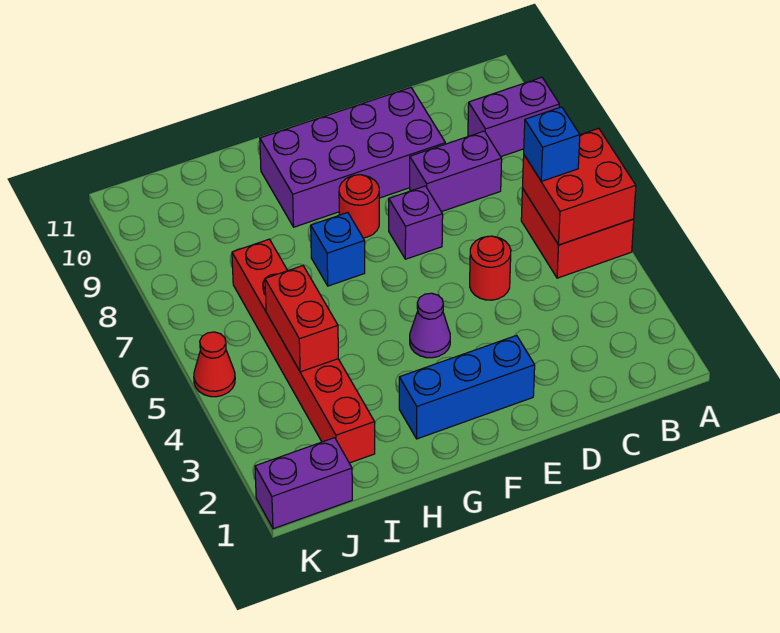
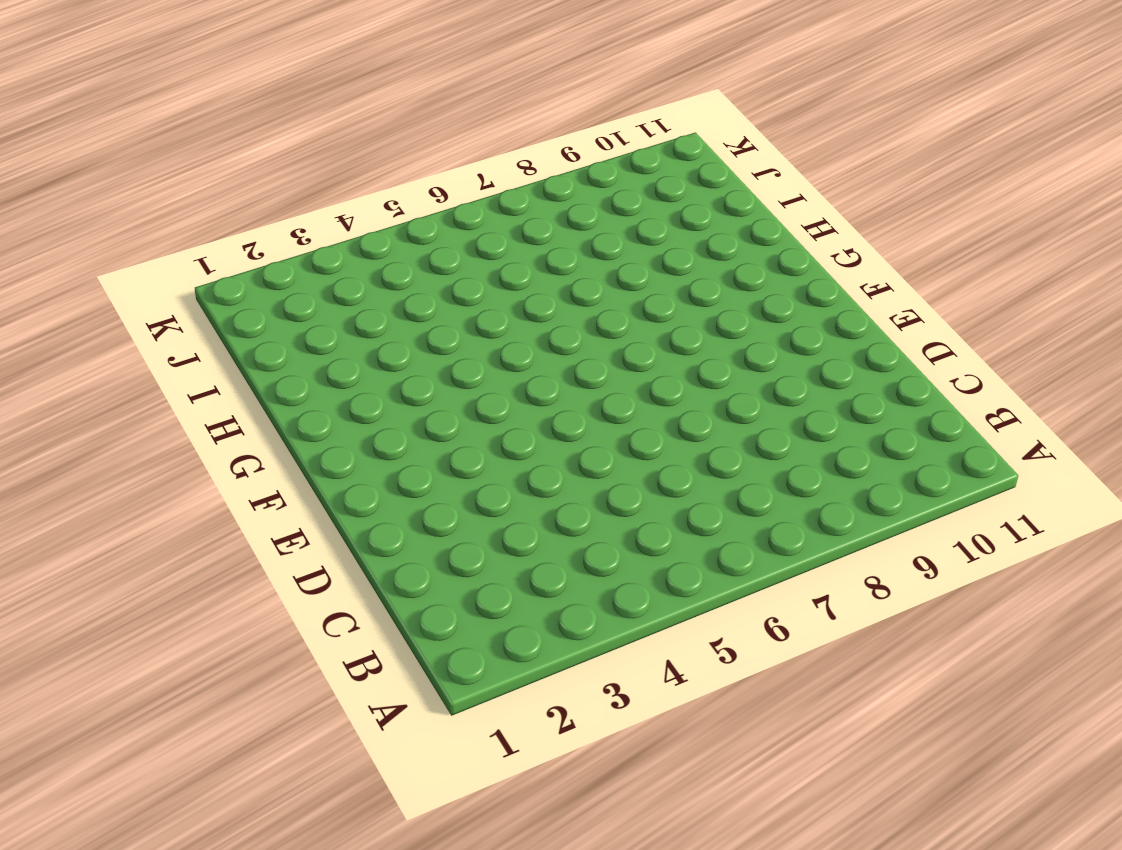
none -> red 2x2 brick [521,188,634,278]
none -> purple 1x2 brick [468,77,559,157]
none -> purple 1x2 brick [410,131,502,212]

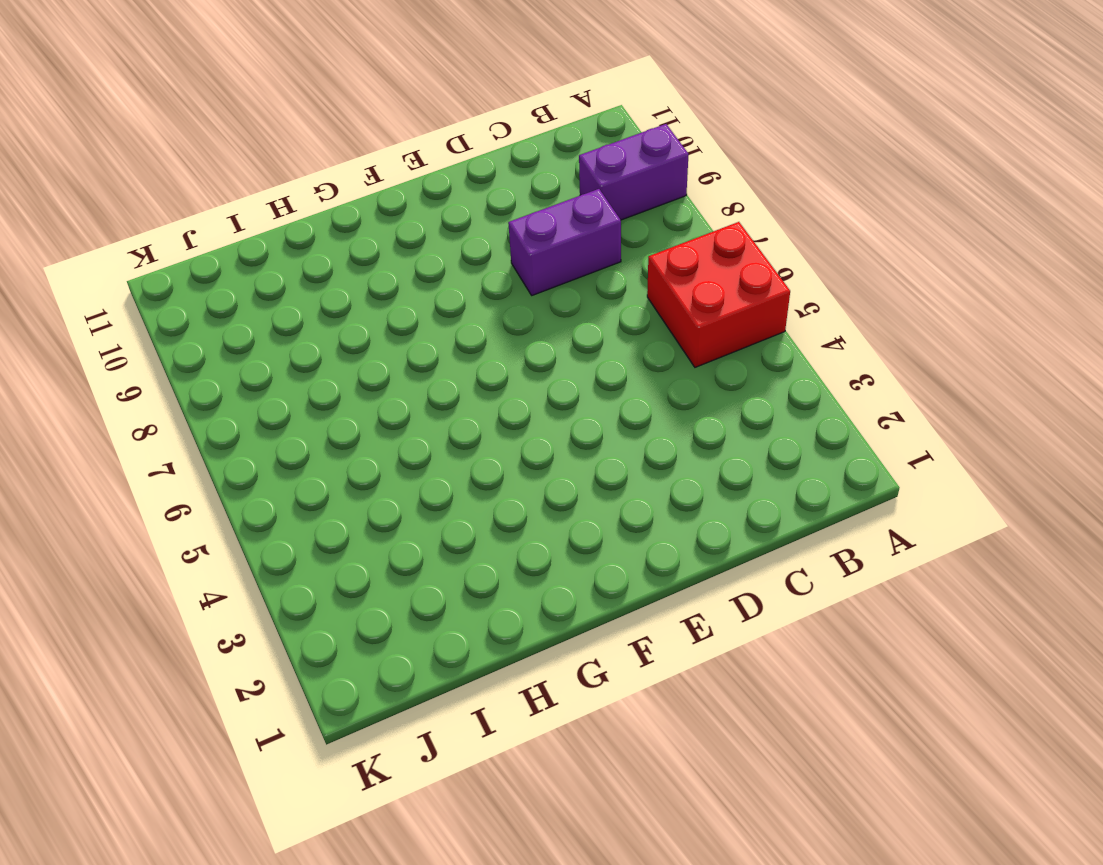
none -> red 1x1 round brick [470,236,511,300]
none -> purple 2x4 brick [260,88,445,227]
none -> blue 1x3 brick [399,335,535,439]

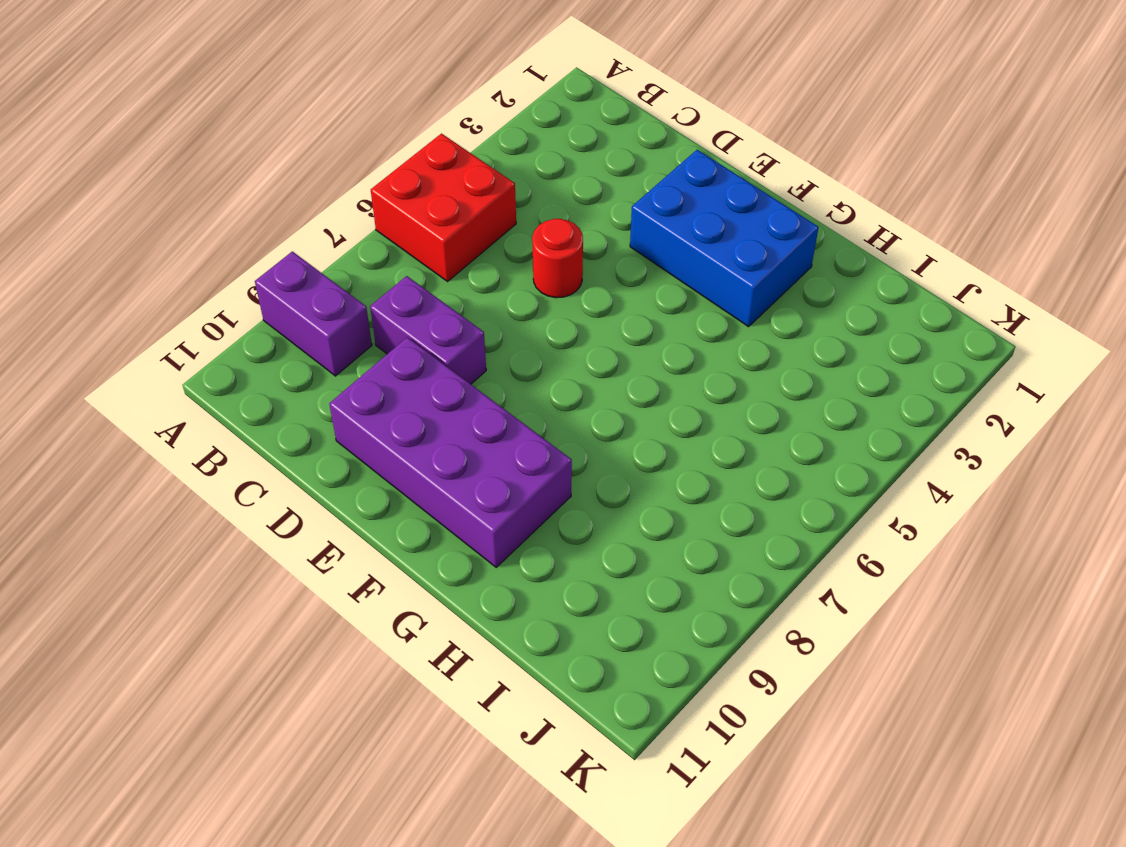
blue 2x3 brick [630,150,819,327] -> blue 1x3 brick [399,335,535,439]
none -> purple 1x1 brick [389,186,443,259]
none -> purple 1x1 cone [410,293,450,358]
none -> red 1x1 round brick [339,175,379,238]

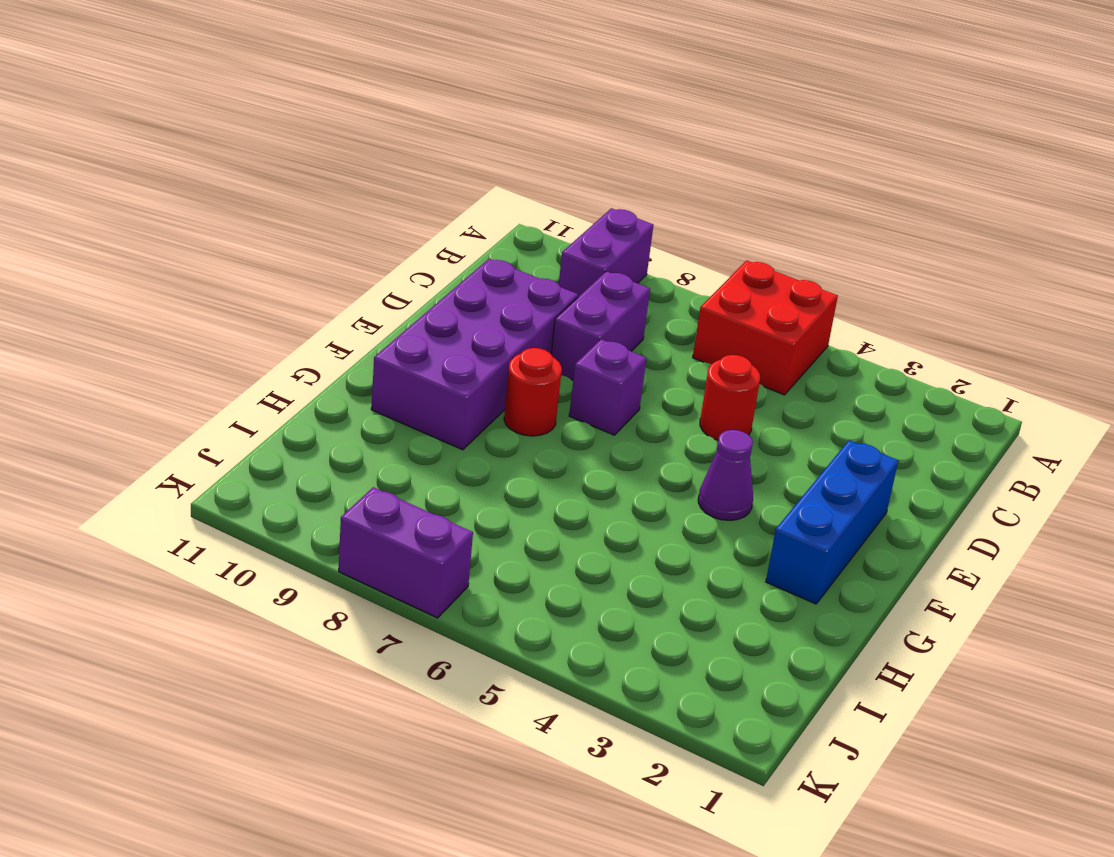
purple 1x2 brick [339,487,473,618] -> purple 1x2 brick turned to [255,438,352,529]
none -> blue 1x1 brick [311,213,365,286]
none -> red 1x6 brick [232,239,375,463]
none -> red 1x1 cone [194,332,235,397]

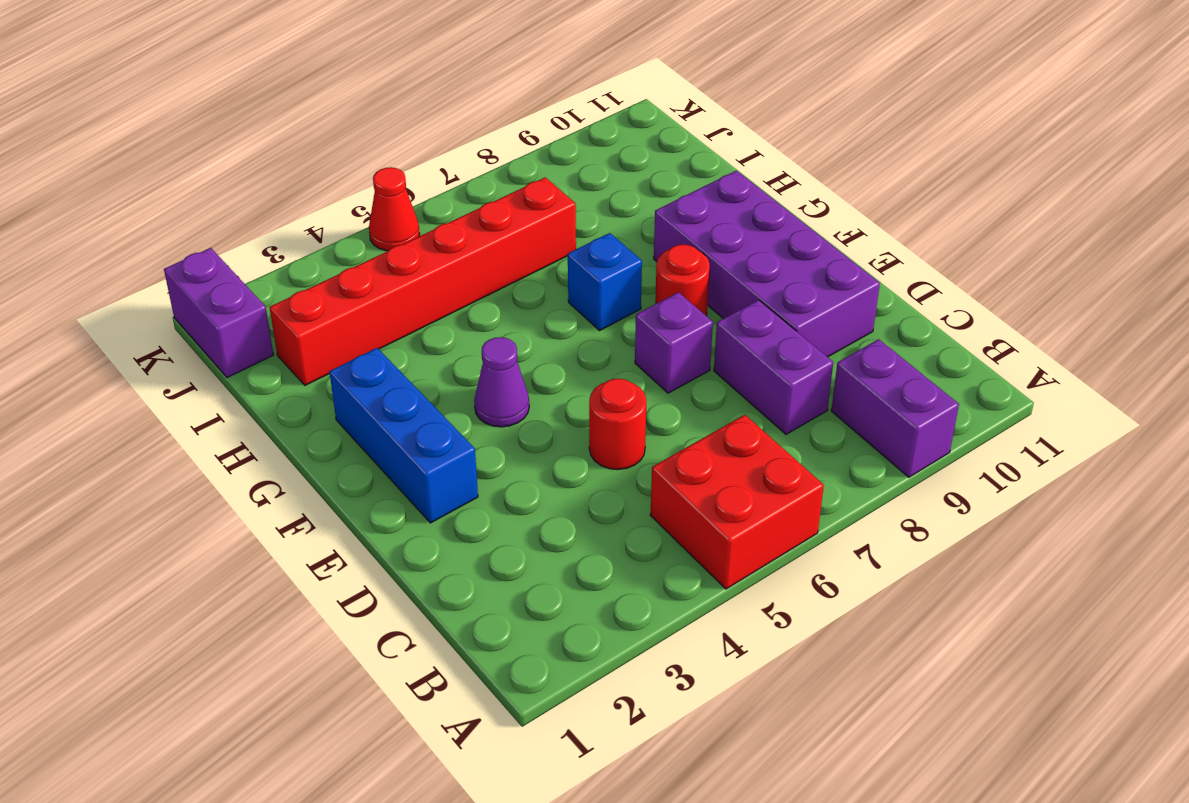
none -> red 2x2 brick [523,128,636,245]
none -> red 1x2 brick [265,266,338,372]
none -> blue 1x1 brick [524,107,580,181]

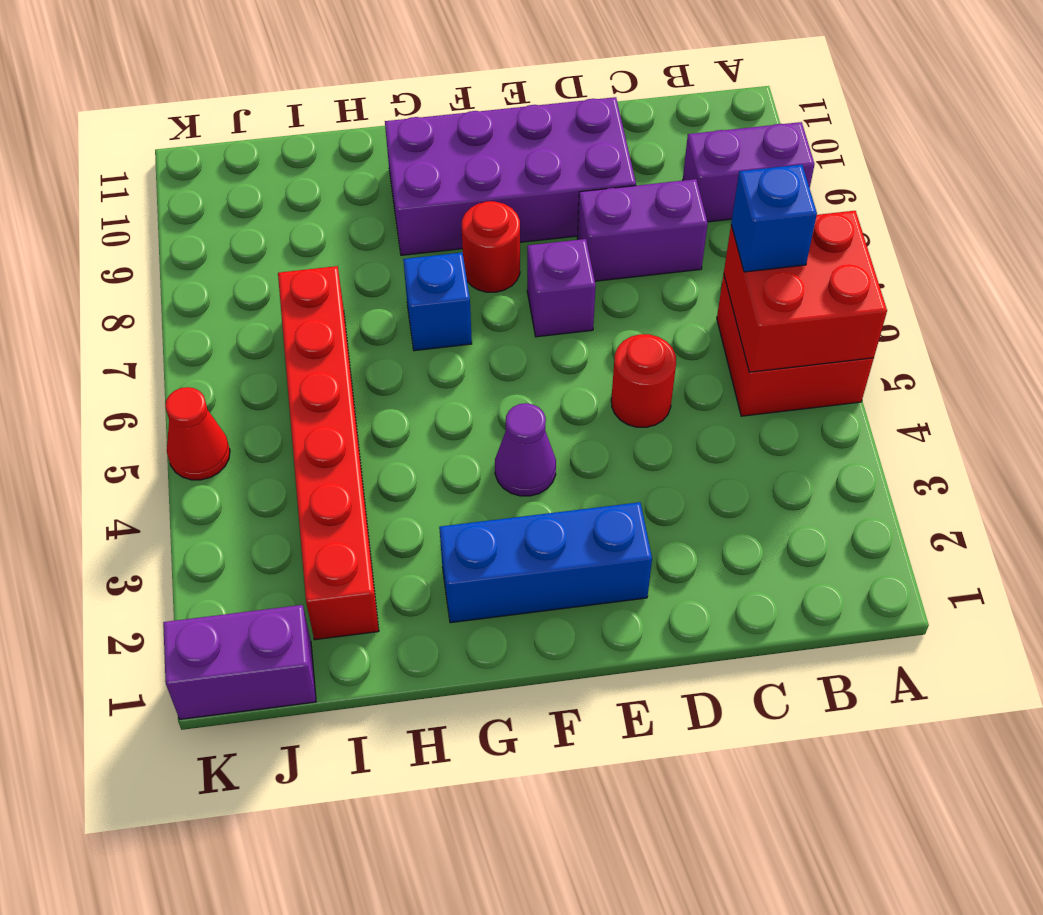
none -> red 1x2 brick [265,266,338,372]

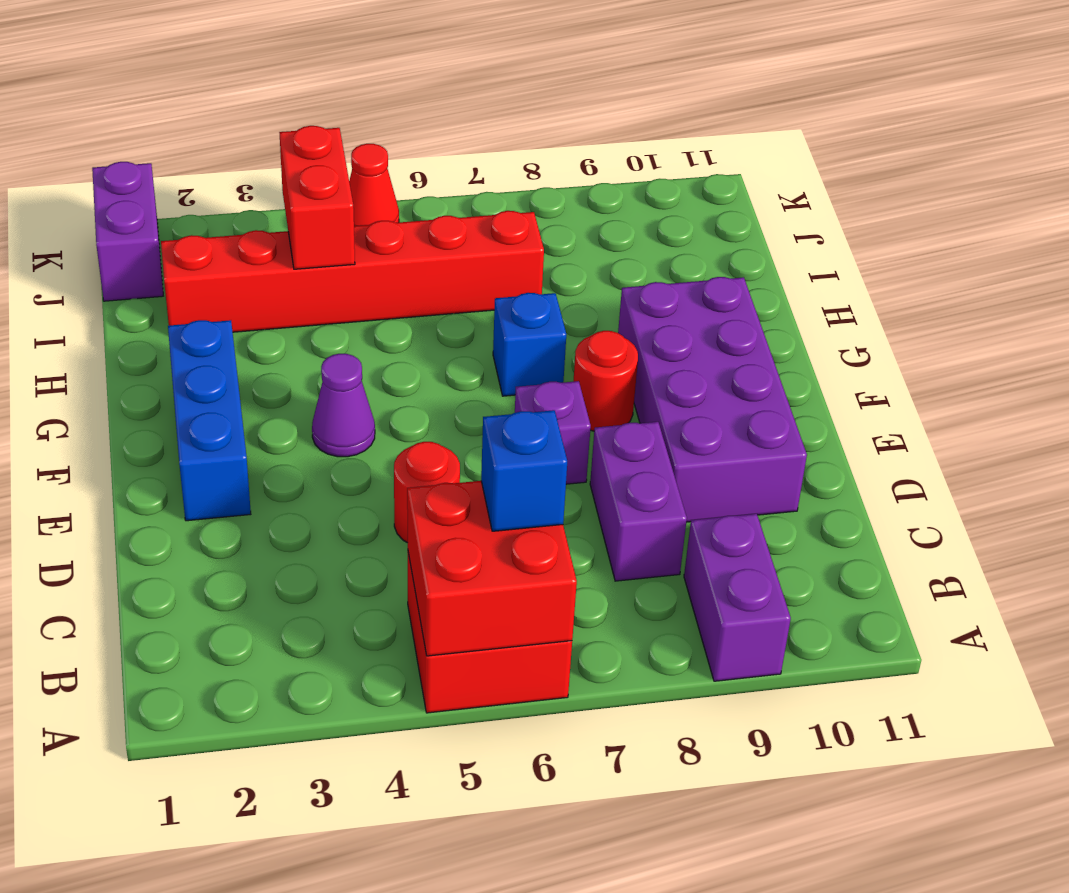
red 1x2 brick [279,126,355,269] -> red 1x2 brick turned to [265,266,338,372]

